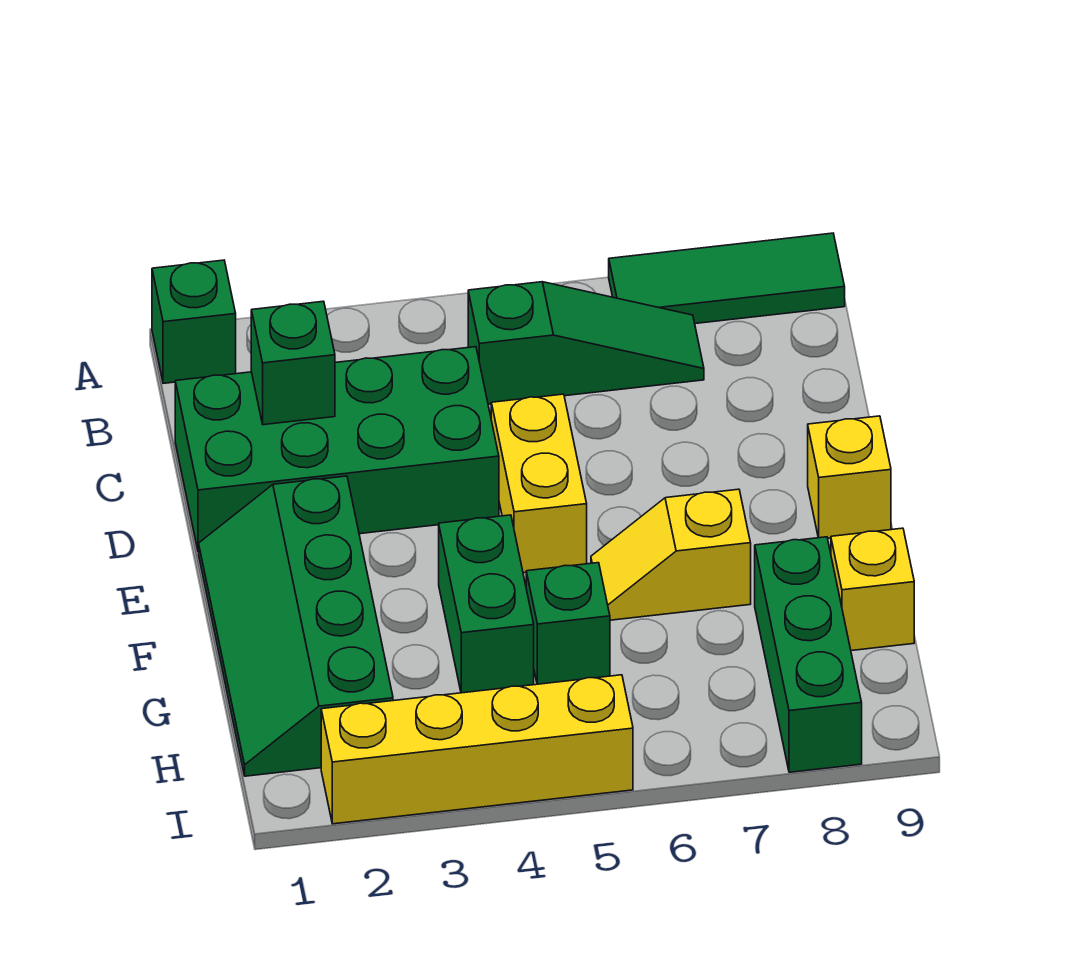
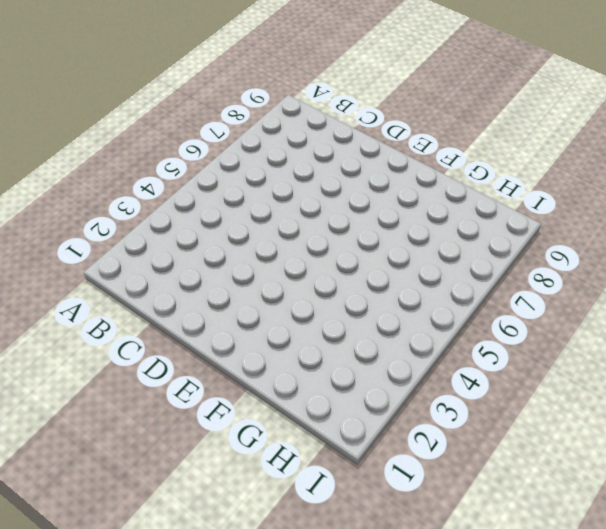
none -> green 1x1 brick [152,260,236,383]
none -> green 1x3 tile [609,233,845,324]
none -> green 1x3 slope [468,282,704,404]

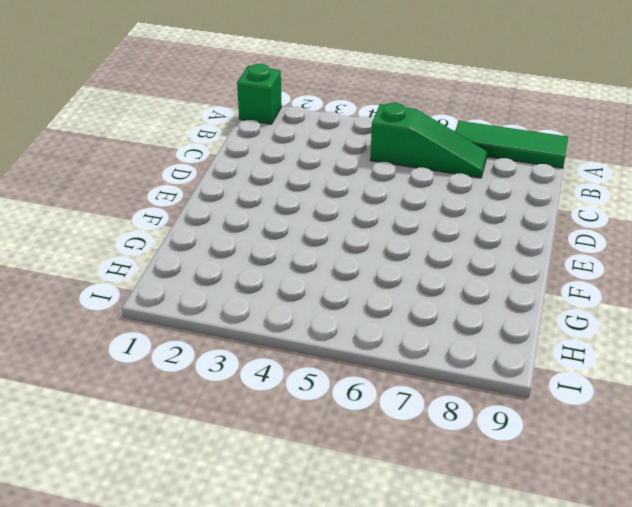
none -> green 2x4 brick [175,347,499,552]
none -> yellow 1x2 brick [491,394,587,573]
none -> green 2x4 slope [199,476,393,776]

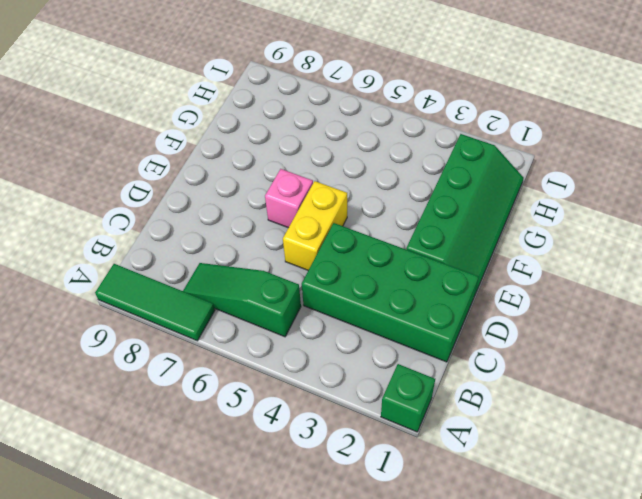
pink 1x1 brick [265,169,313,228] -> none
none -> yellow 1x1 brick [808,416,891,538]
none -> green 1x2 brick [439,515,534,693]
none -> yellow 1x2 slope [591,489,751,620]

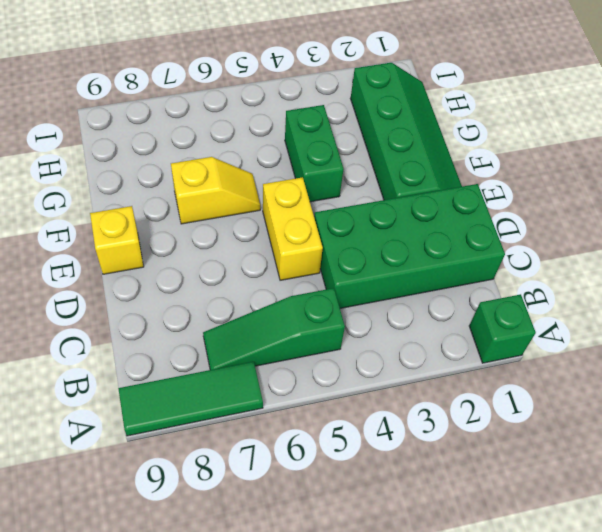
none -> green 1x1 brick [526,563,610,684]
none -> green 1x3 brick [755,537,862,772]
none -> yellow 1x1 brick [831,528,914,651]

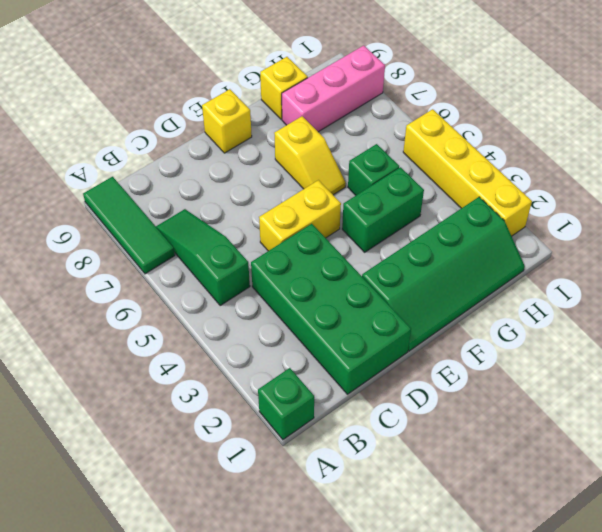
pink 1x3 brick [282,46,385,132] -> green 1x3 brick [755,537,862,772]
none -> green 1x1 brick [251,301,335,425]

